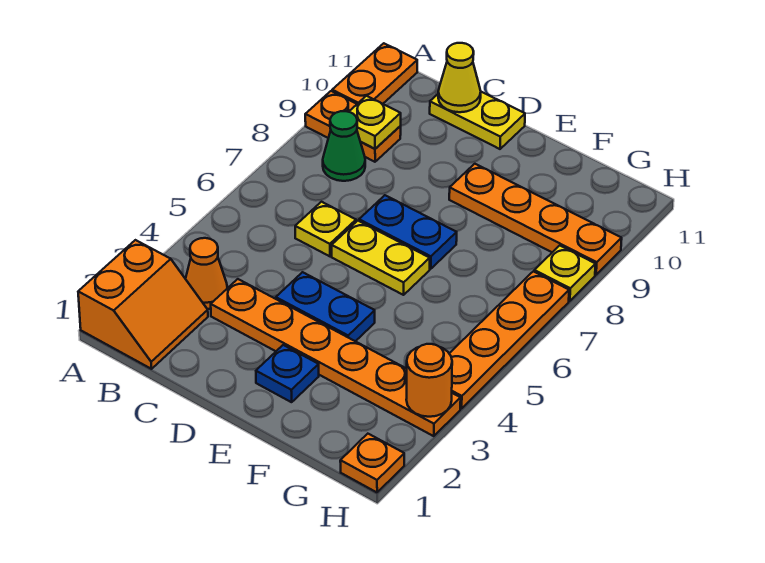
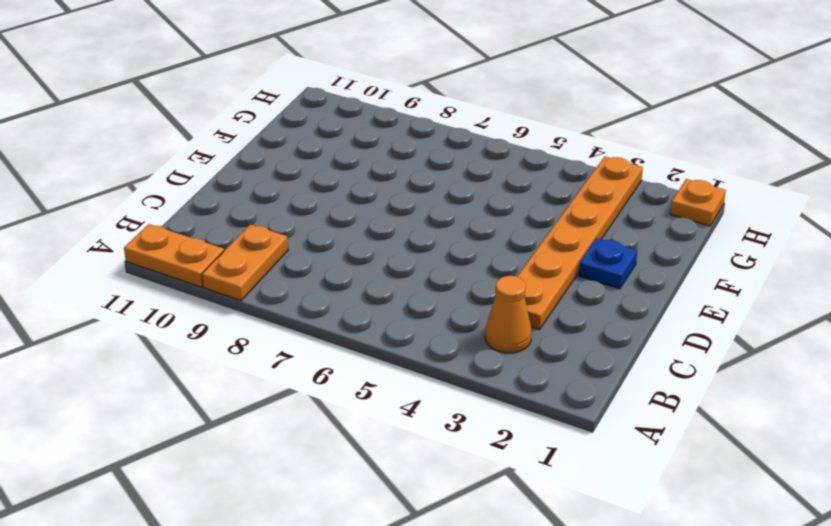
none -> orange 2x2 slope [78,240,208,369]
none -> green 1x1 cone [323,111,365,181]
none -> yellow 1x1 plate [295,202,356,256]

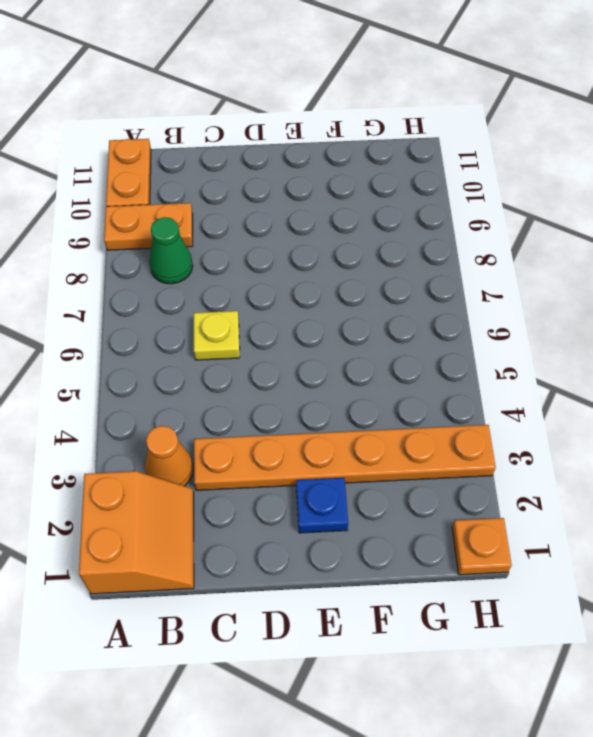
none -> yellow 1x2 plate [430,92,525,149]
none -> blue 1x2 plate [276,272,375,341]
none -> yellow 1x2 plate [332,221,430,295]

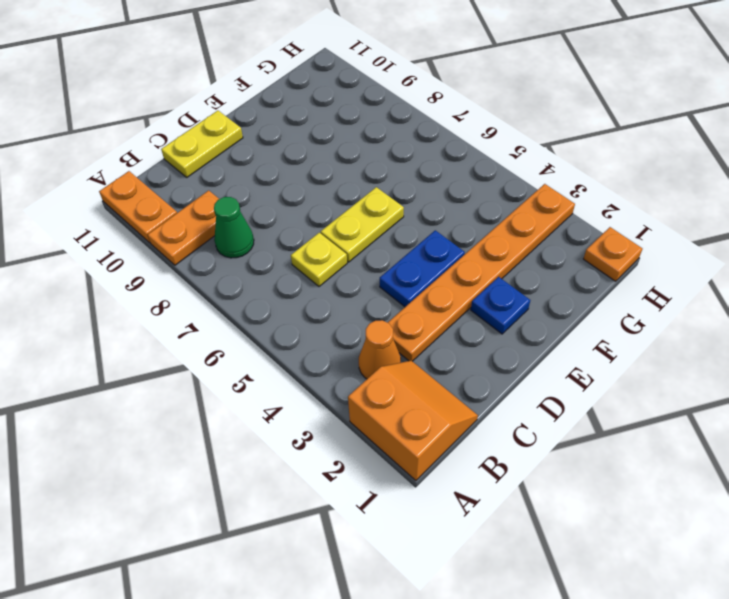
none -> blue 1x2 plate [359,195,457,269]
none -> orange 1x4 plate [449,164,622,275]
none -> orange 1x4 plate [449,271,569,408]

